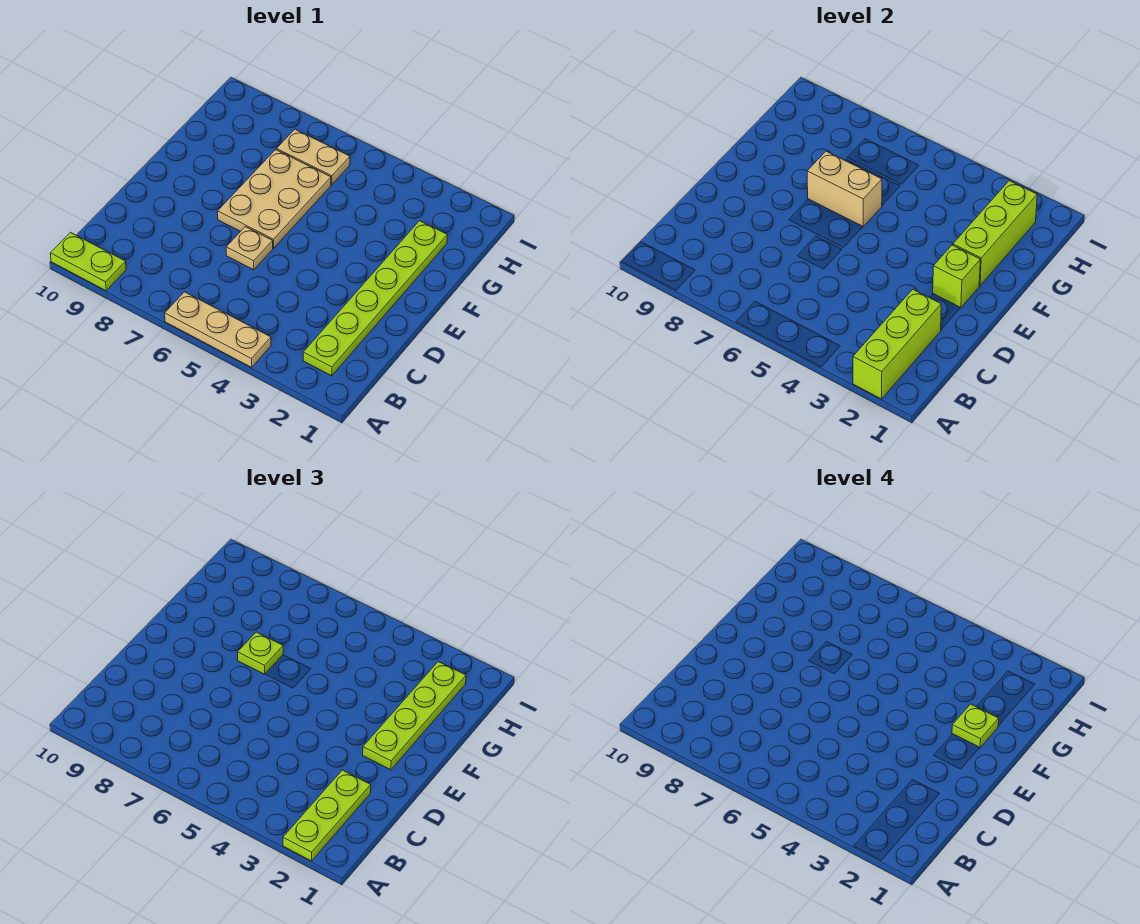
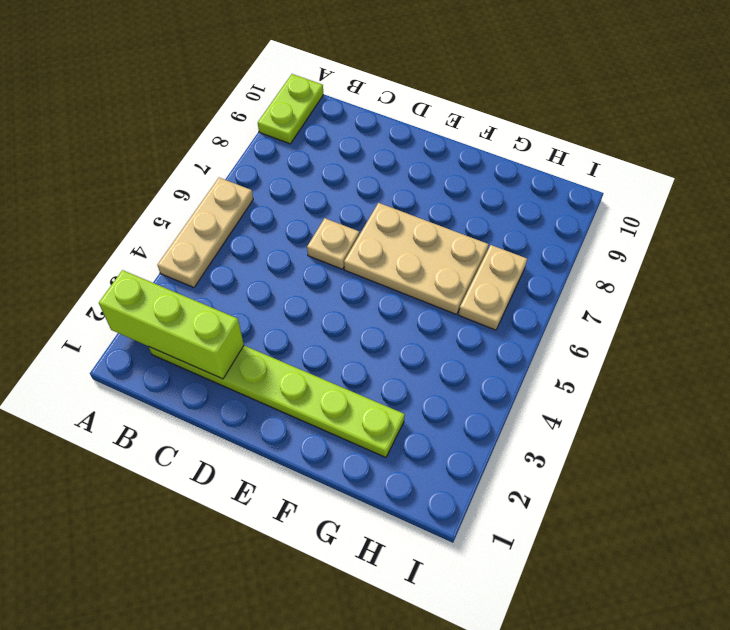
none -> lime 1x1 brick [933,245,980,308]
none -> lime 1x3 brick [953,181,1037,286]
none -> tan 1x2 brick [807,151,882,227]

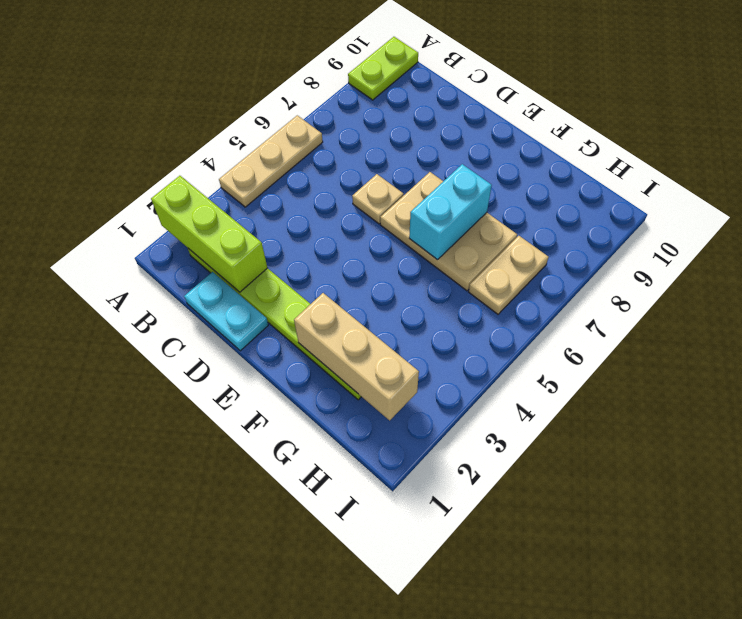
cyan 1x2 plate [184,272,268,351] -> none
tan 1x3 brick [294,293,419,420] -> lime 1x3 brick [953,181,1037,286]
cyan 1x2 brick [409,164,492,260] -> tan 1x2 brick [807,151,882,227]
none -> lime 1x1 brick [933,245,980,308]
none -> lime 1x3 plate [283,770,371,861]
none -> lime 1x4 plate [363,662,466,770]

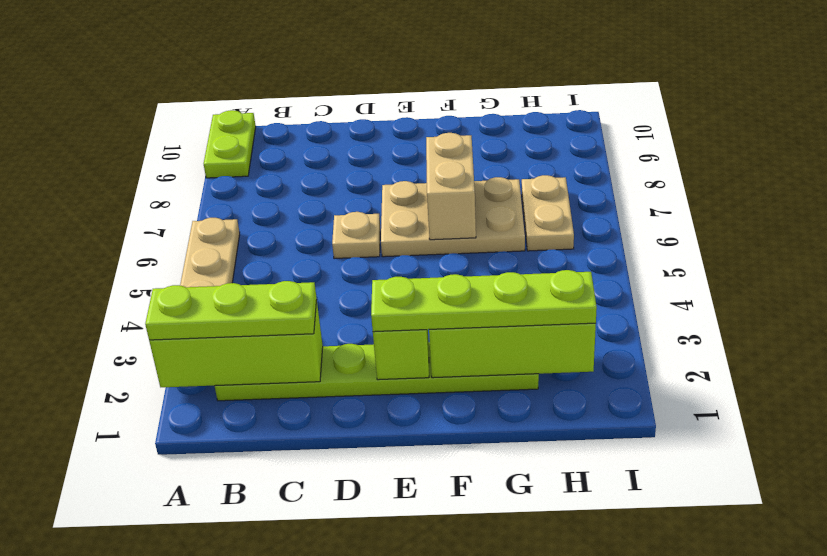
none -> lime 1x1 plate [238,632,283,674]
none -> lime 1x1 plate [952,704,999,747]

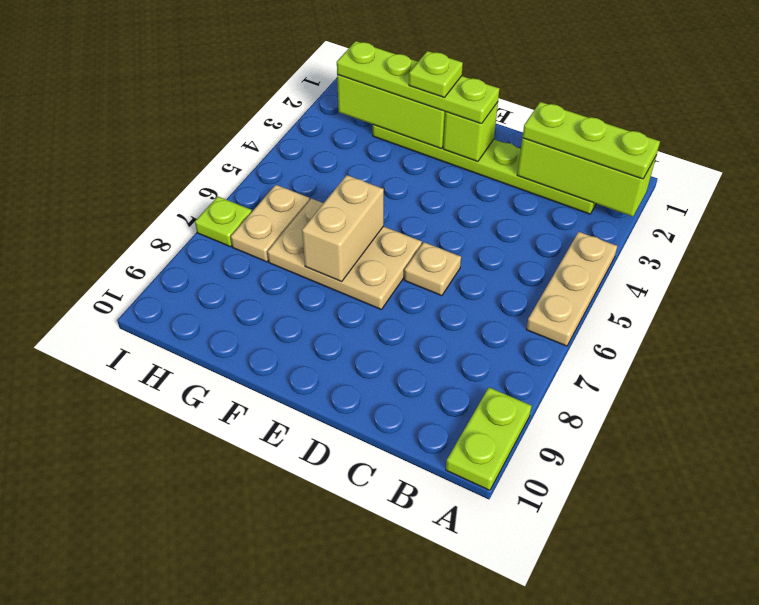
lime 1x1 plate [195,197,252,247] -> lime 1x1 plate moved to [238,632,283,674]

